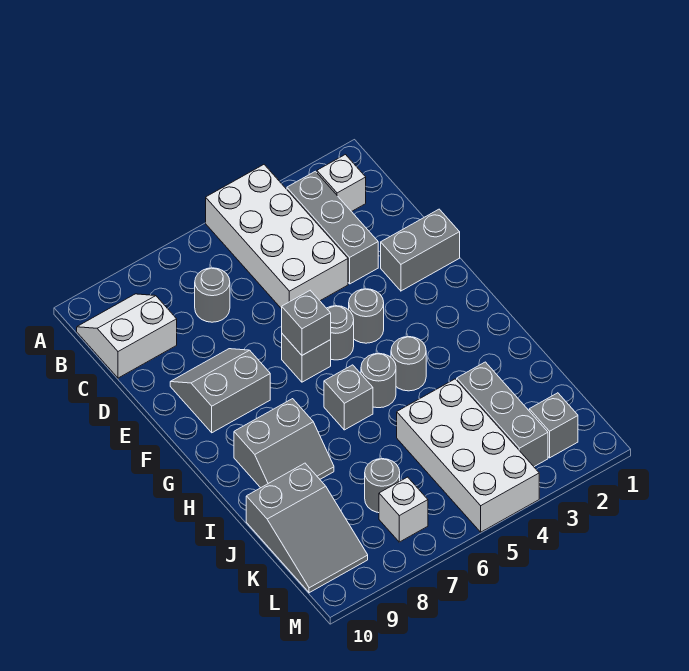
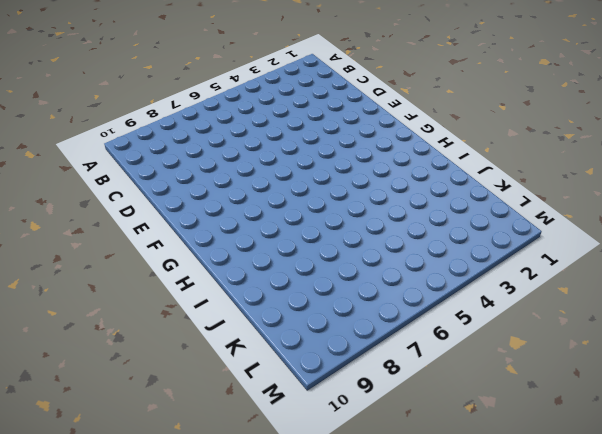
none -> white 2x4 brick [206,165,348,309]
none -> white 1x1 brick [317,155,366,212]
none -> grey 1x3 brick [287,171,378,284]

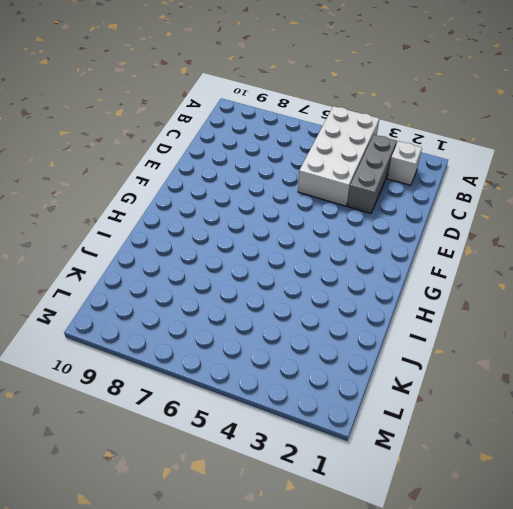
none -> white 2x2 slope [77,294,177,378]
none -> grey 1x1 round brick [195,268,230,322]
none -> grey 1x2 brick [381,209,460,291]

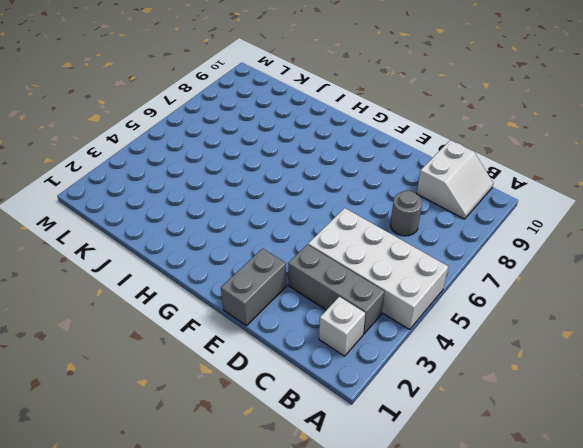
none -> grey 2x2 slope [170,349,270,433]
none -> grey 1x1 round brick [349,289,384,343]
none -> grey 1x1 round brick [327,306,354,360]

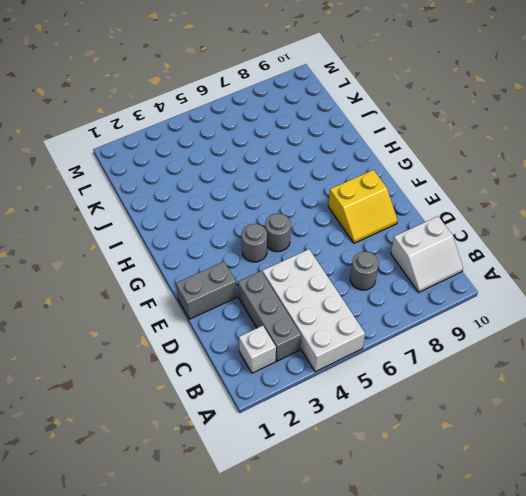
yellow 2x2 slope [328,170,398,243] -> grey 2x2 slope [170,349,270,433]
none -> grey 1x1 brick [282,334,331,382]
none -> grey 1x1 round brick [391,337,426,391]
none -> grey 1x1 round brick [361,353,396,408]

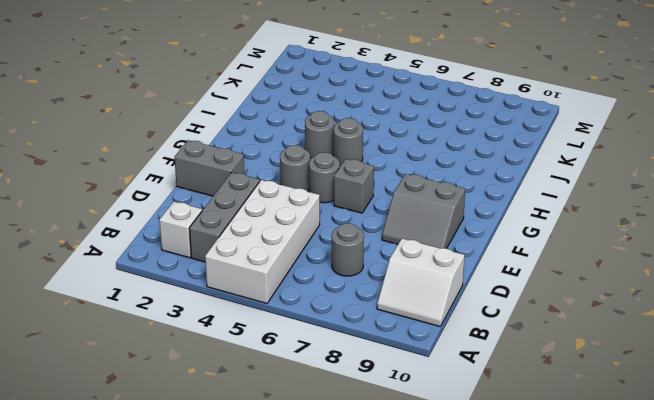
none -> grey 1x1 brick [324,365,373,430]
none -> grey 2x2 slope [234,399,334,488]
none -> grey 1x3 brick [457,362,548,467]

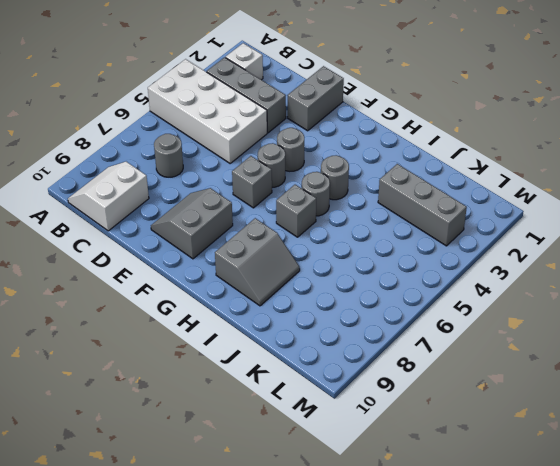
none -> white 2x4 brick [397,379,539,532]
none -> grey 2x3 slope [246,463,368,593]
none -> grey 1x1 round brick [365,459,400,513]

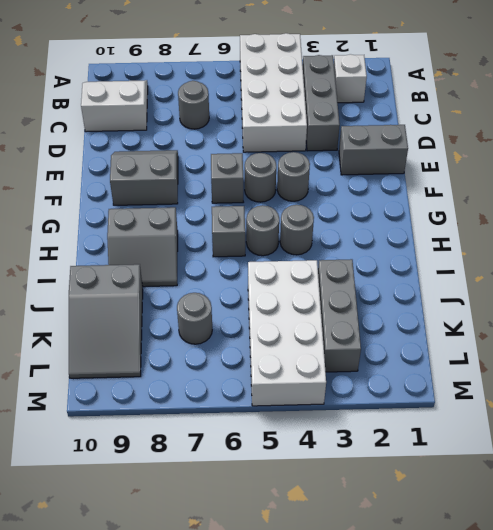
none -> grey 1x1 brick [529,393,578,458]
none -> white 1x1 brick [379,477,428,542]
none -> grey 1x1 brick [282,291,331,355]

